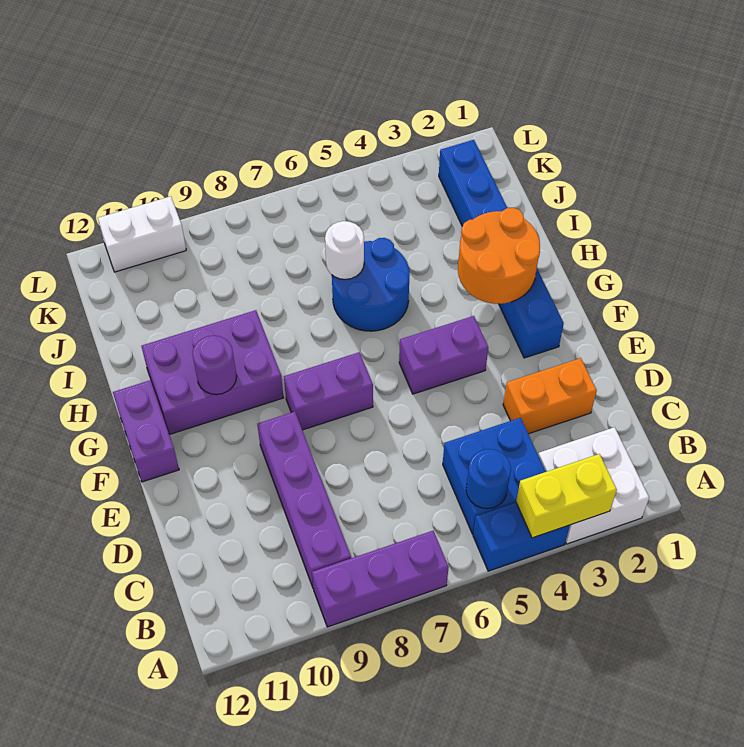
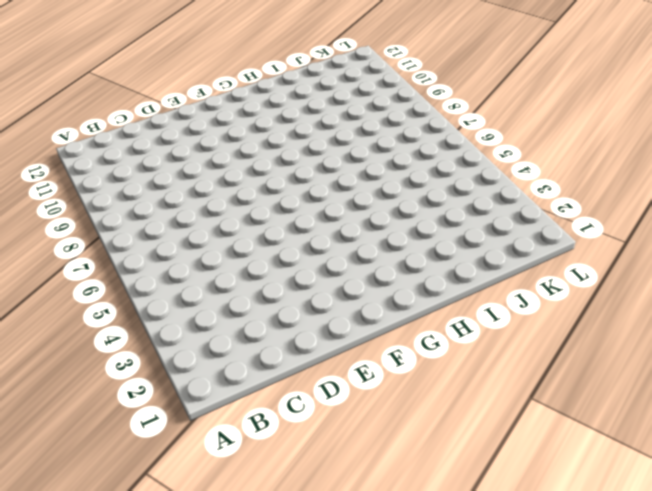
none -> white 2x2 brick [538,427,649,544]
none -> blue 1x2 brick [473,503,570,571]
none -> purple 1x3 brick [312,531,449,627]

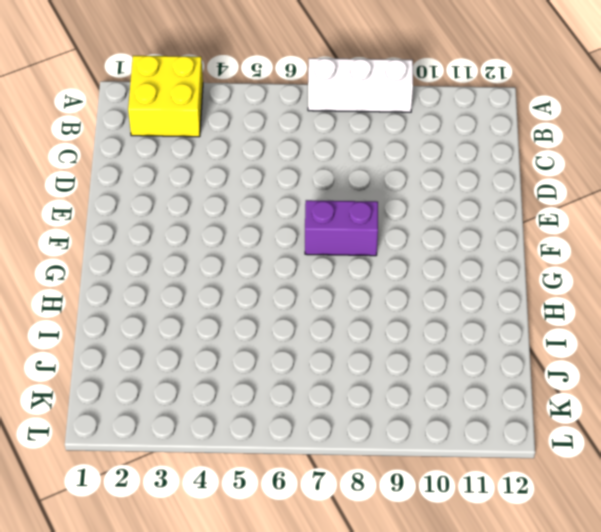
yellow 2x2 brick [128,56,203,137] -> white 2x2 brick [538,427,649,544]
white 1x3 brick [308,58,413,112] -> purple 1x3 brick [312,531,449,627]
none -> blue 1x2 brick [473,503,570,571]
none -> blue 2x2 brick [443,418,546,534]
none -> purple 1x4 brick [257,412,351,587]

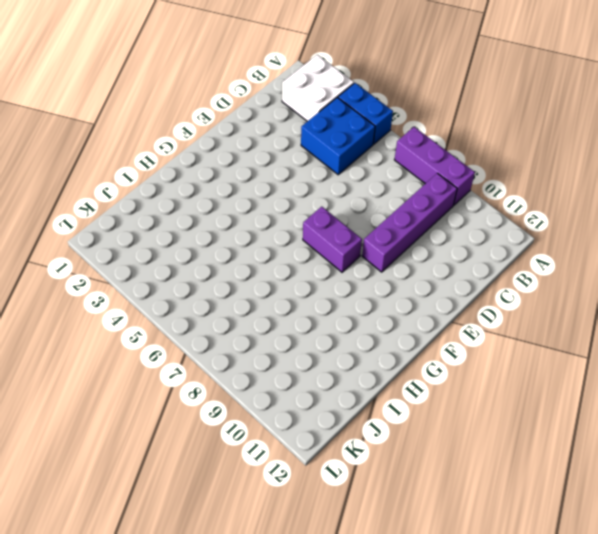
none -> orange 1x2 brick [503,358,597,434]
none -> blue 1x6 brick [439,140,564,358]
none -> purple 1x2 brick [399,316,488,394]

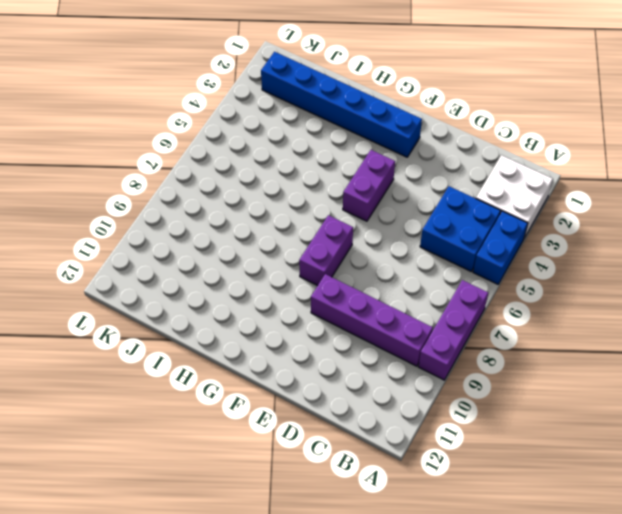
none -> orange 1x2 brick [503,358,597,434]
none -> purple 1x2 brick [113,380,179,482]
none -> purple 2x3 brick [141,310,284,434]

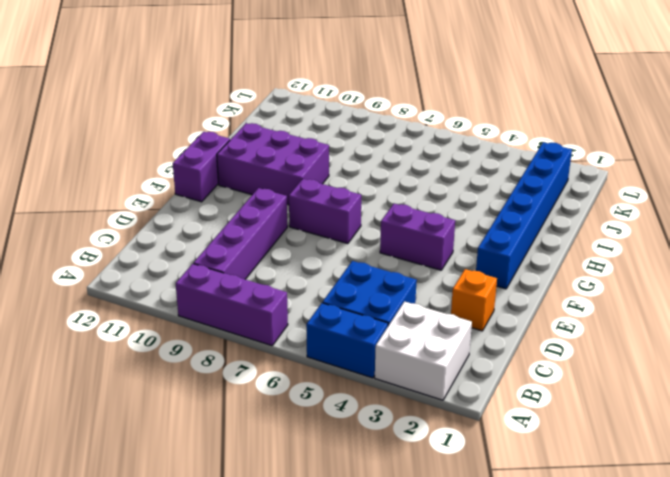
orange 1x1 brick [451,269,497,331] -> orange 1x2 brick [503,358,597,434]
none -> blue 2x2 round brick [332,238,410,331]
none -> white 1x2 brick [98,196,186,272]
none -> yellow 1x2 brick [516,454,617,538]

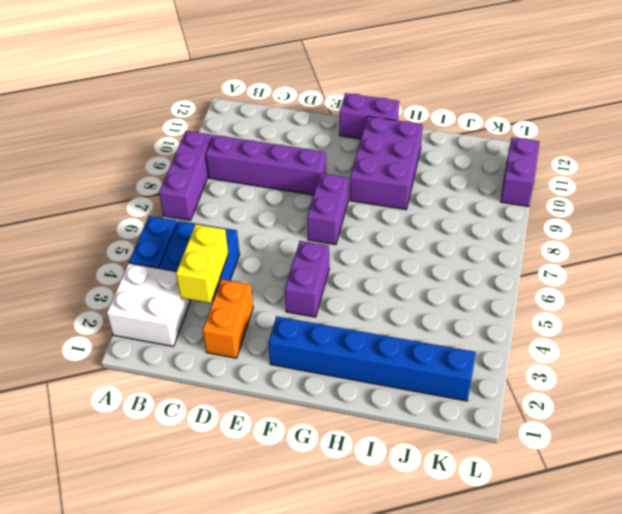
yellow 1x2 brick [176,224,228,303] -> yellow 1x2 brick moved to [516,454,617,538]
purple 1x2 brick [501,137,539,207] -> white 1x2 brick [98,196,186,272]
none -> blue 2x2 round brick [332,238,410,331]
none -> blue 1x1 round brick [466,449,511,509]
none -> orange 2x2 round brick [458,208,540,304]

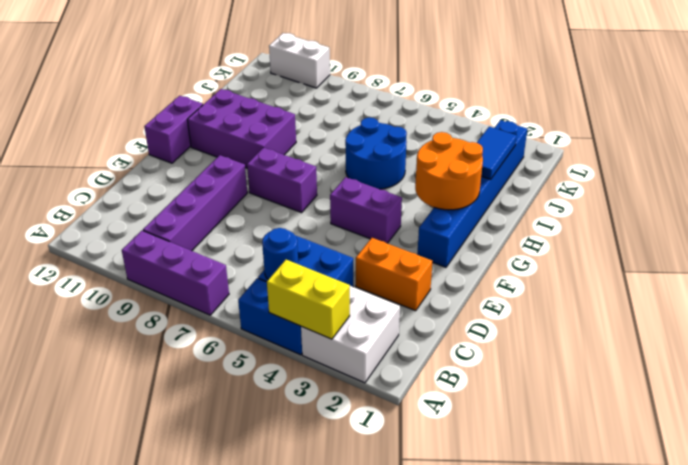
blue 1x2 tile [477,127,517,179] -> none
none -> purple 1x1 round brick [192,336,237,395]
none -> white 1x1 round brick [325,221,364,279]

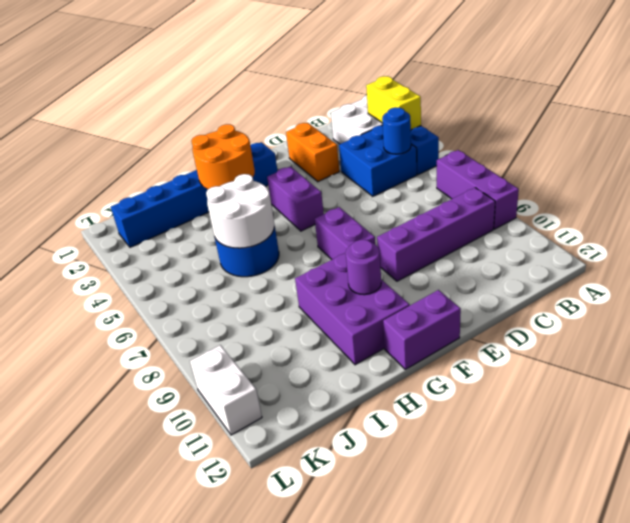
white 2x2 round brick [206,174,274,248] -> white 1x1 round brick [325,221,364,279]

